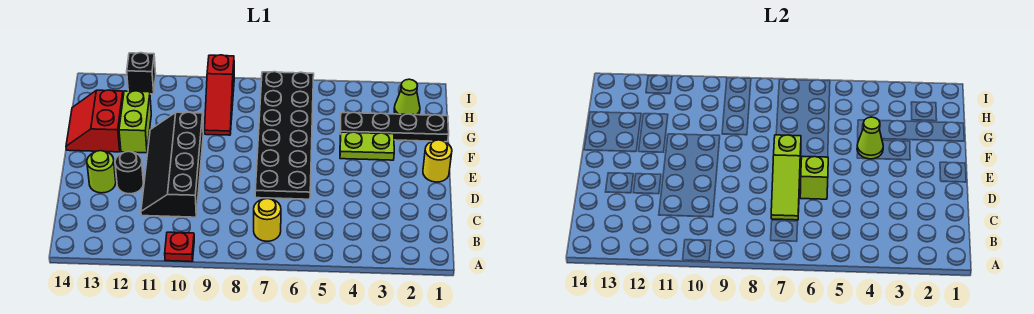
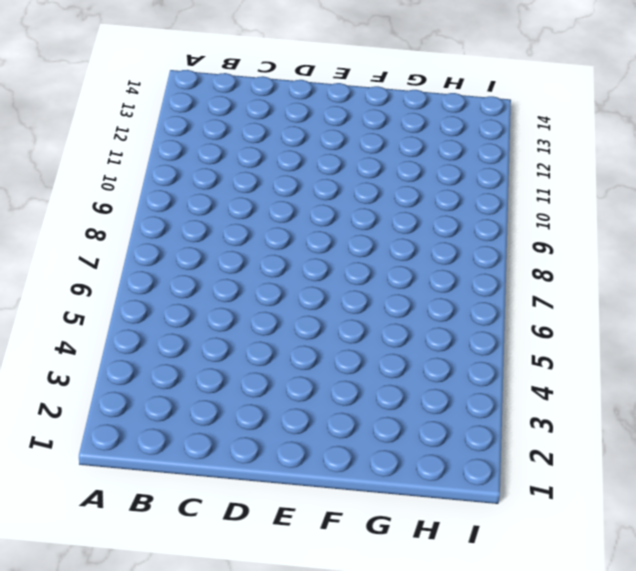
none -> red 1x1 plate [165,232,194,262]
none -> yellow 1x1 round brick [254,199,281,241]
none -> black 2x4 slope [141,112,203,217]

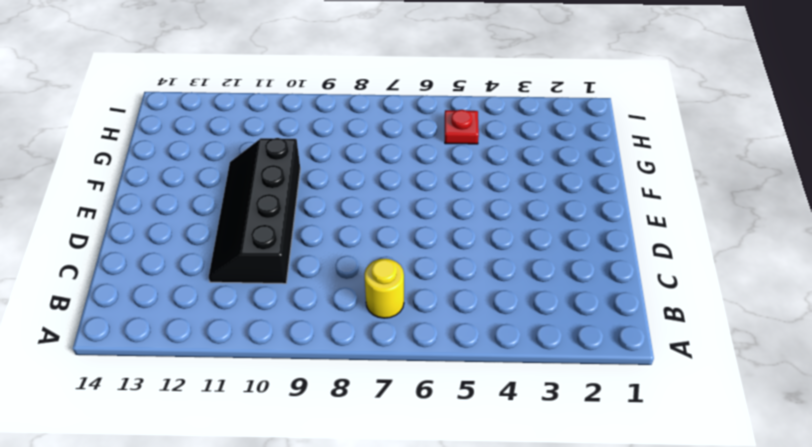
red 1x1 plate [445,110,479,144] -> red 1x1 plate moved to [165,232,194,262]
none -> black 2x6 plate [255,72,314,199]
none -> black 1x1 round brick [115,151,143,194]
none -> lime 1x1 round brick [87,151,116,193]

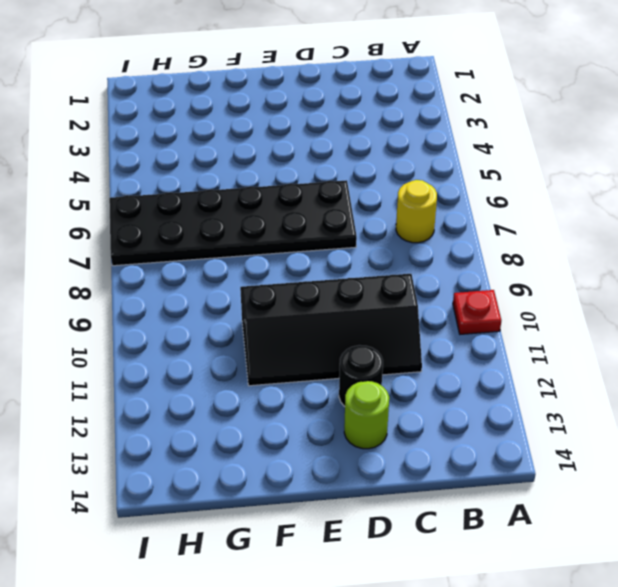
none -> yellow 1x1 round brick [423,140,452,182]
none -> lime 1x2 plate [340,132,394,160]
none -> lime 1x2 brick [119,91,151,153]

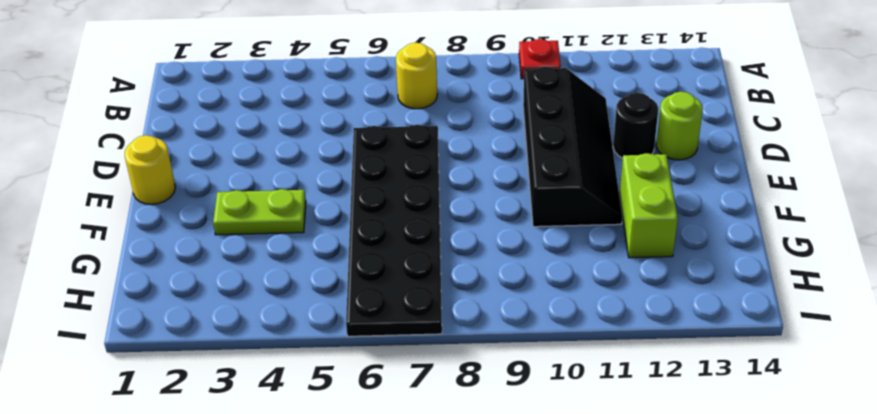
none -> red 2x2 slope [66,90,123,152]
none -> black 1x4 plate [340,112,449,142]
none -> red 1x3 slope [205,55,234,135]

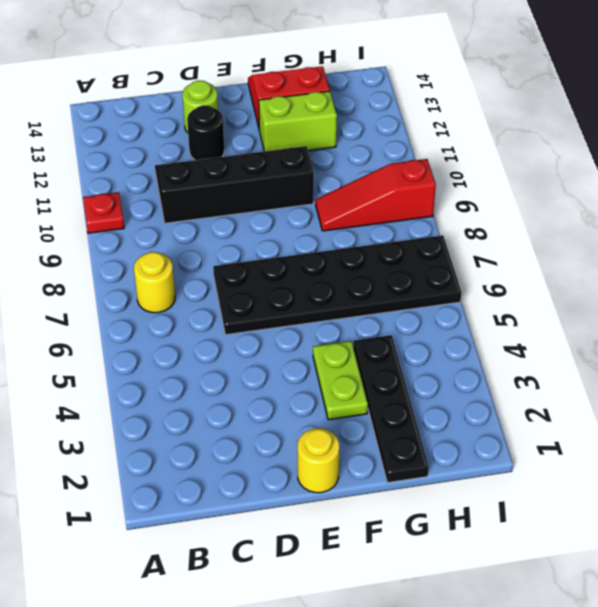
none -> lime 1x1 cone [394,79,420,115]
none -> black 1x1 brick [127,53,156,94]
none -> lime 1x3 slope [771,135,801,220]

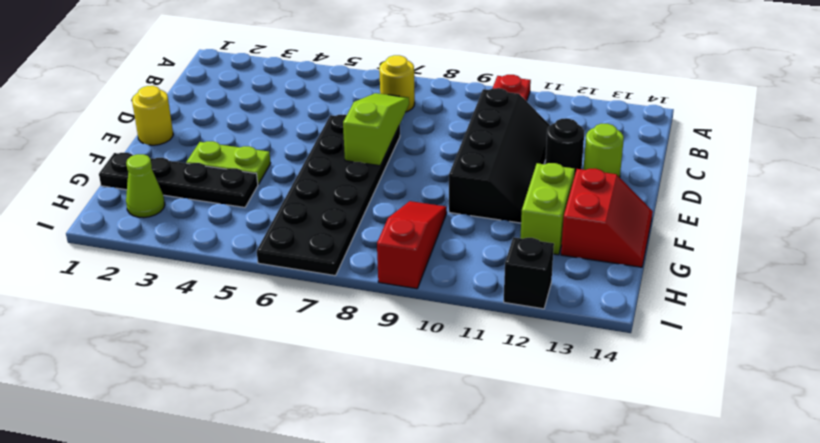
none -> lime 1x1 brick [800,156,828,199]
none -> lime 1x1 cone [857,117,883,159]

